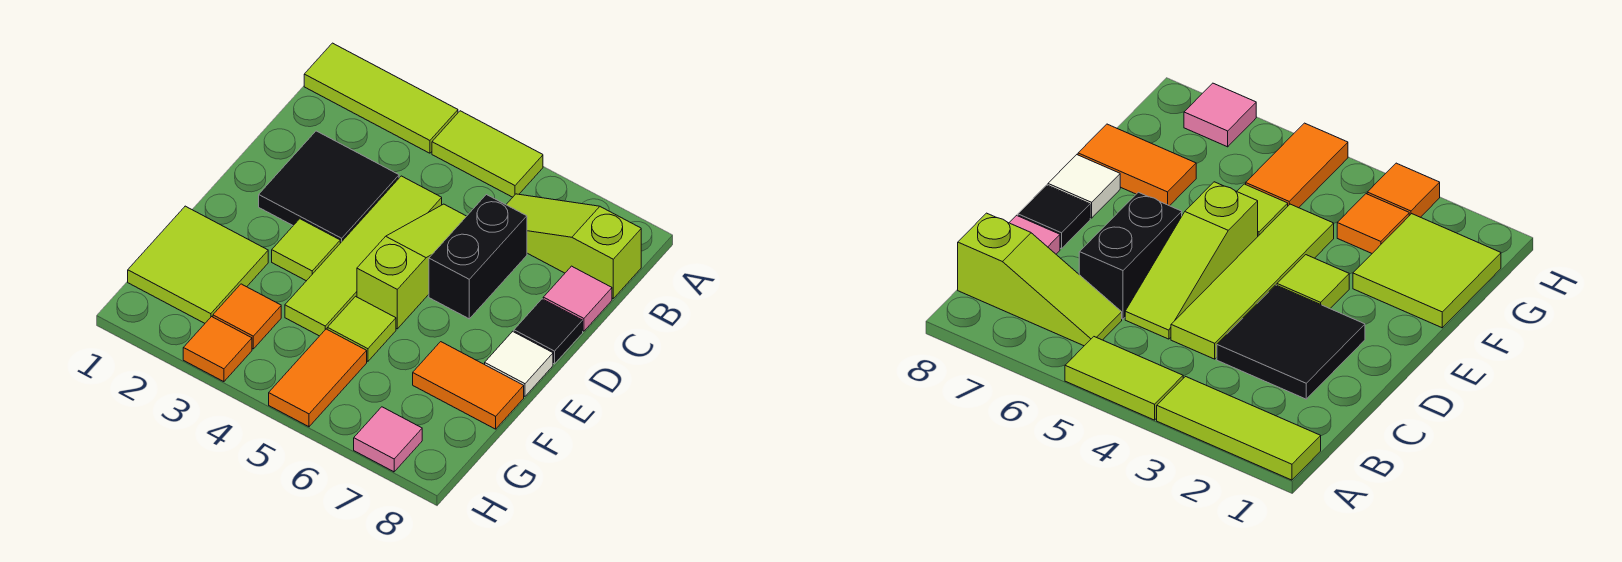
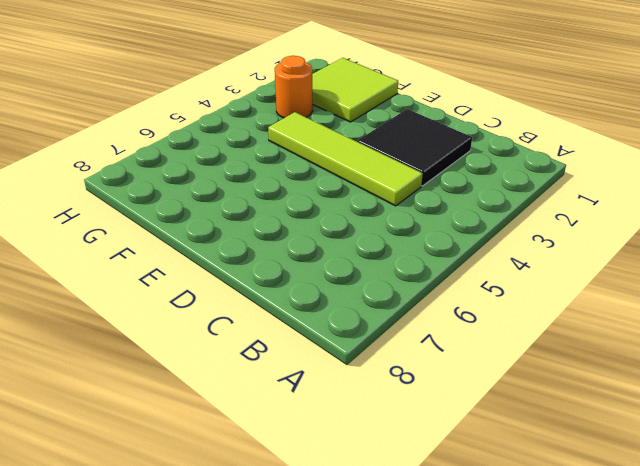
orange 1x1 round brick [275,56,313,118] -> orange 1x1 tile [213,284,281,349]
none -> lime 1x3 tile [304,43,458,153]
none -> lime 1x2 tile [432,111,543,197]
none -> lime 1x3 slope [506,194,641,298]

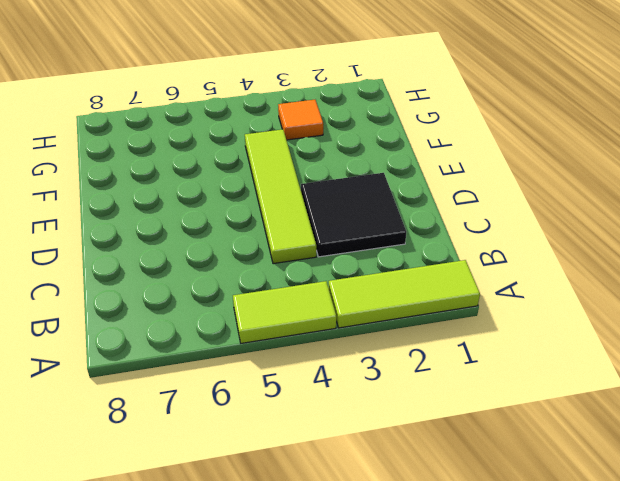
none -> lime 1x3 slope [506,194,641,298]
none -> lime 1x3 slope [357,204,466,329]
none -> black 1x2 brick [429,195,527,319]

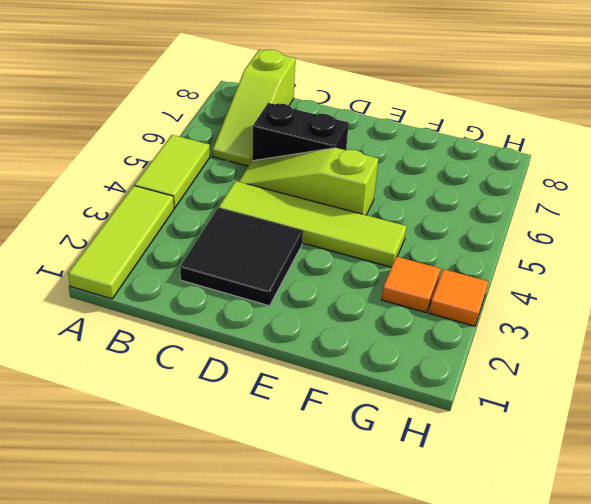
none -> pink 1x1 tile [543,266,612,331]
none -> black 1x1 tile [514,299,583,364]
none -> lime 1x1 tile [272,219,340,281]

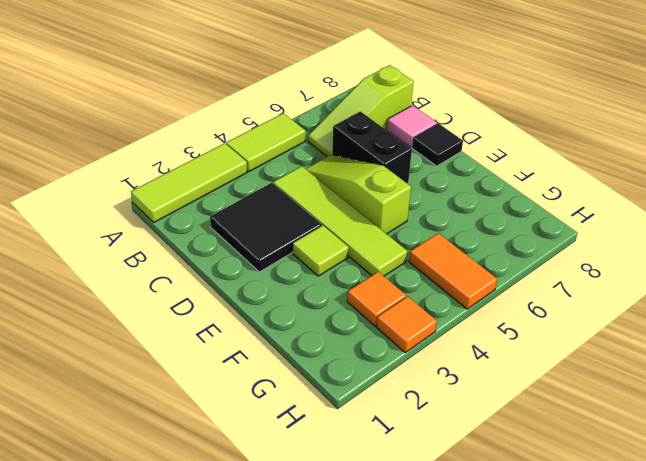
none -> white 1x1 tile [485,331,553,396]
none -> lime 2x2 tile [128,206,268,323]
none -> lime 1x1 tile [327,296,396,361]

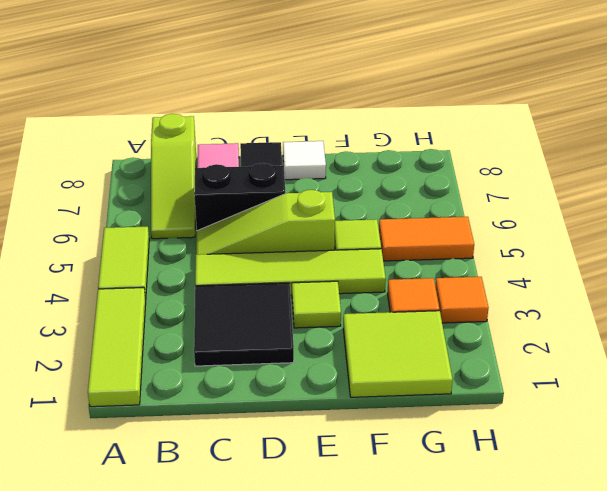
none -> orange 1x2 tile [413,342,524,429]
none -> pink 1x1 tile [354,407,422,472]

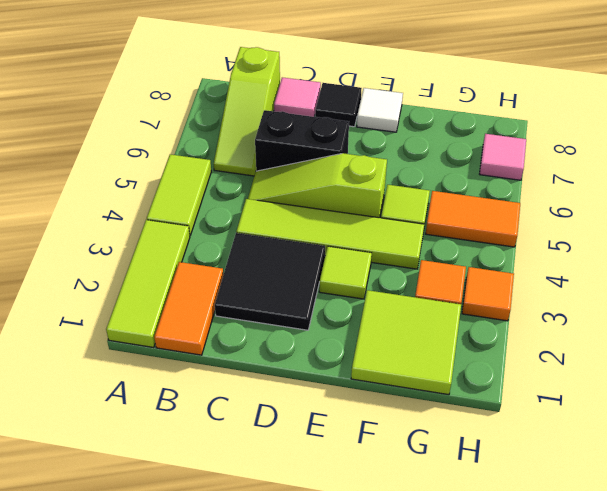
orange 1x2 tile [154,262,224,355] -> orange 1x2 tile moved to [413,342,524,429]

